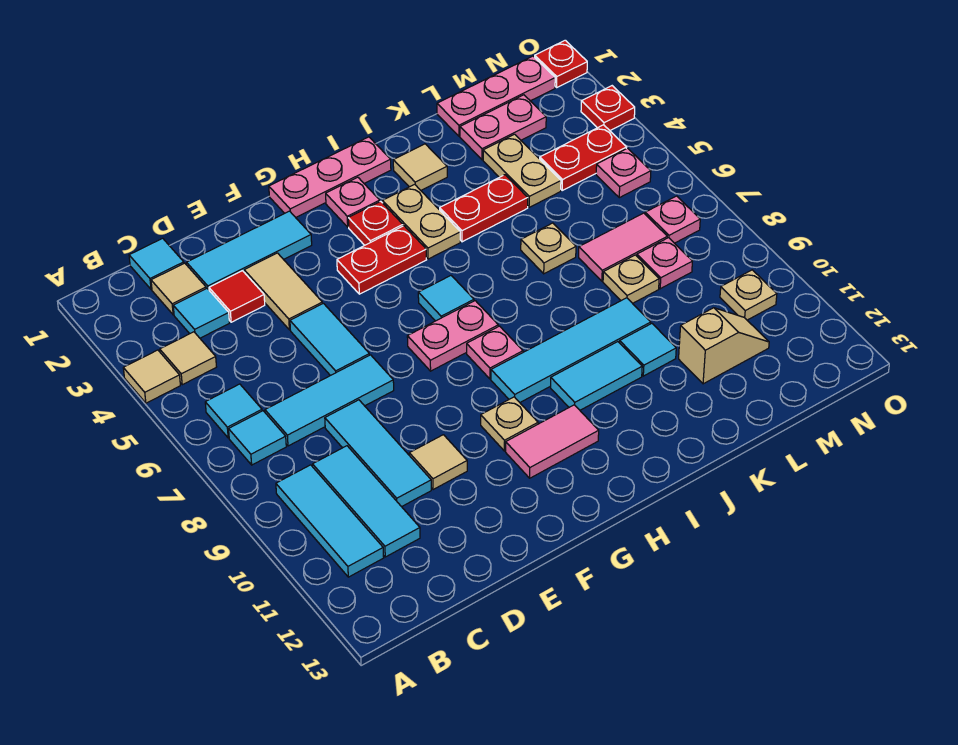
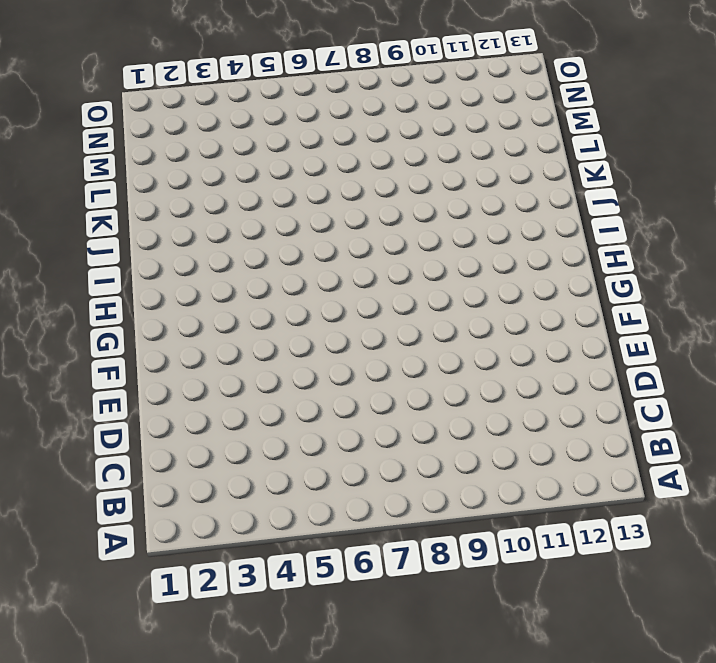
none -> tan 1x1 tile [123,350,180,403]
none -> tan 1x1 tile [160,332,216,385]
none -> cyan 1x1 tile [205,384,262,438]
none -> cyan 1x1 tile [229,411,286,465]

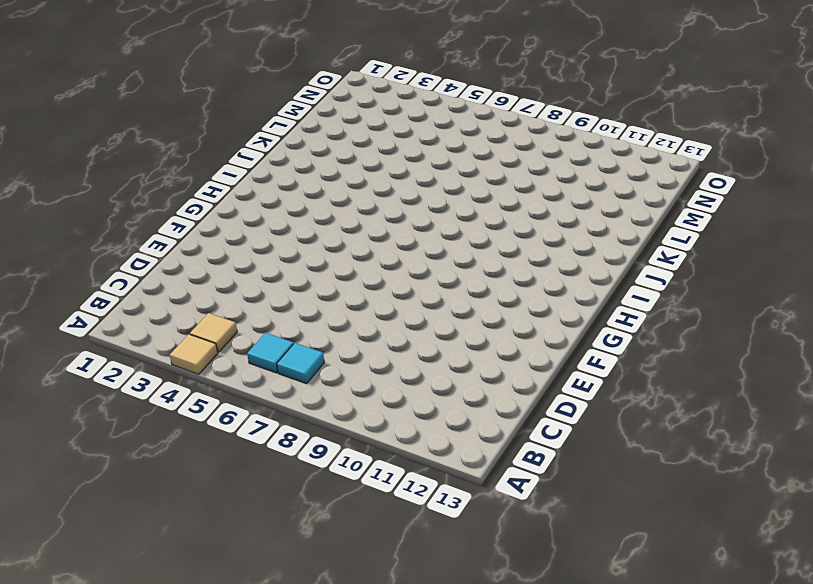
none -> cyan 1x3 tile [276,465,384,577]
none -> cyan 1x1 tile [129,238,184,289]
none -> tan 1x1 tile [151,263,206,315]
none -> cyan 1x1 tile [173,288,229,338]

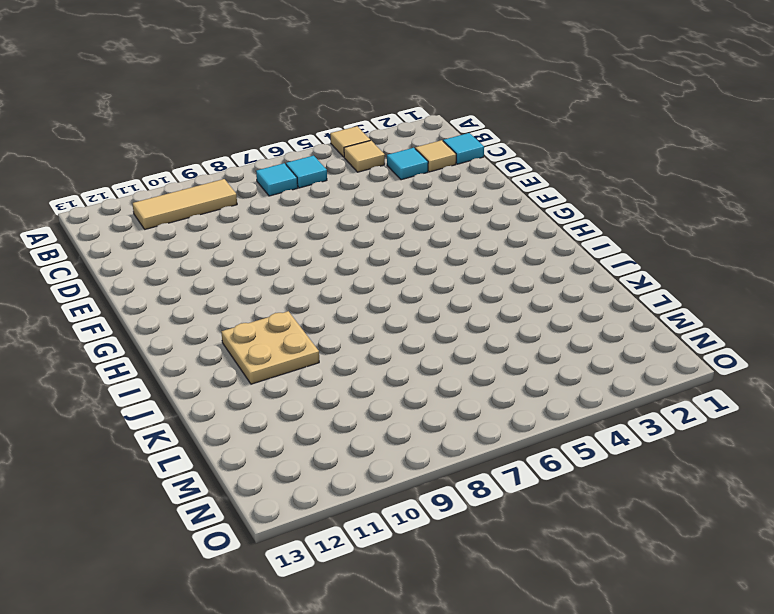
tan 1x3 tile [133,179,237,229] -> cyan 1x3 tile [276,465,384,577]
tan 2x2 plate [222,311,319,384] -> cyan 1x2 tile [551,342,642,410]
none -> cyan 1x3 tile [265,355,394,446]
none -> cyan 1x3 tile [313,446,420,557]
none -> cyan 1x3 tile [187,211,312,290]
none -> red 1x1 tile [209,271,265,322]

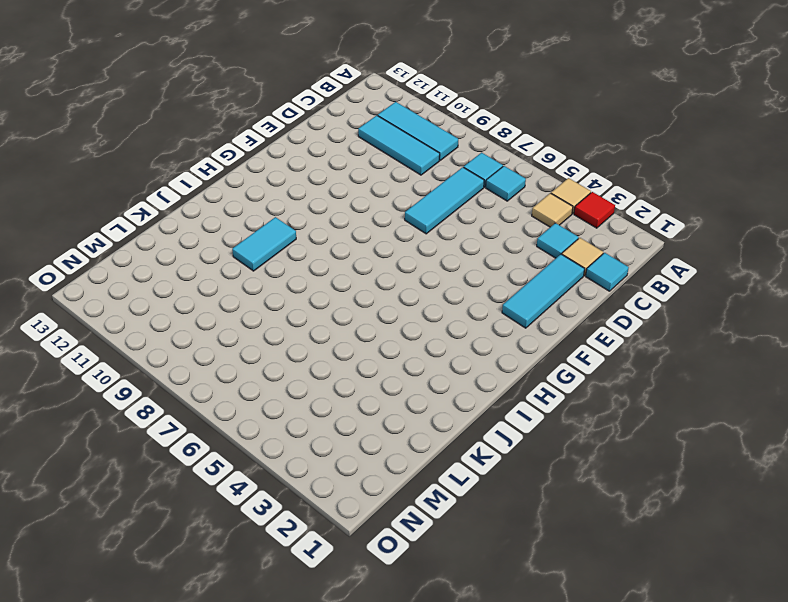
red 1x1 tile [574,192,615,228] -> red 1x1 tile moved to [209,271,265,322]
none -> cyan 1x3 tile [325,400,431,507]
none -> tan 1x2 tile [244,253,322,330]
none -> cyan 1x2 tile [290,303,369,376]
none -> tan 1x1 tile [409,435,467,490]

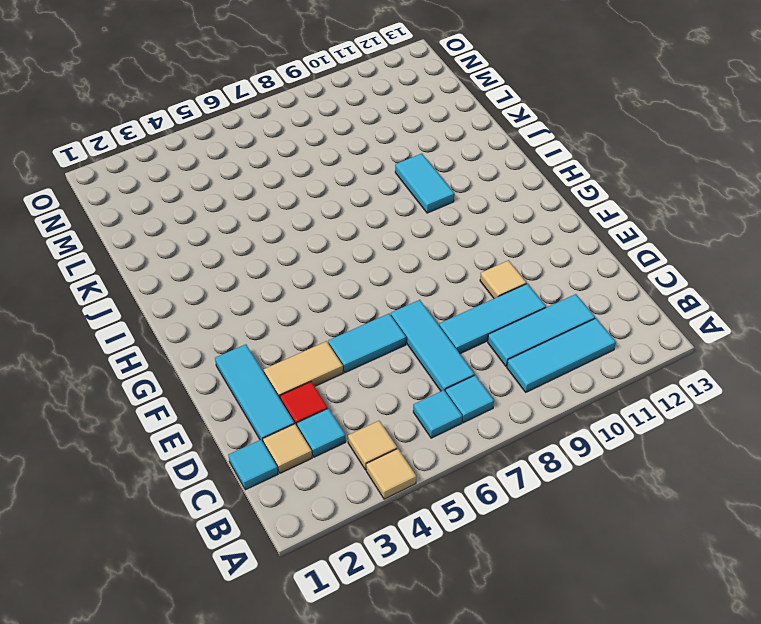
none -> pink 1x3 plate [269,137,391,217]
none -> red 1x2 plate [337,226,426,294]
none -> pink 1x2 plate [407,301,498,371]
none -> tan 1x1 plate [481,397,538,451]

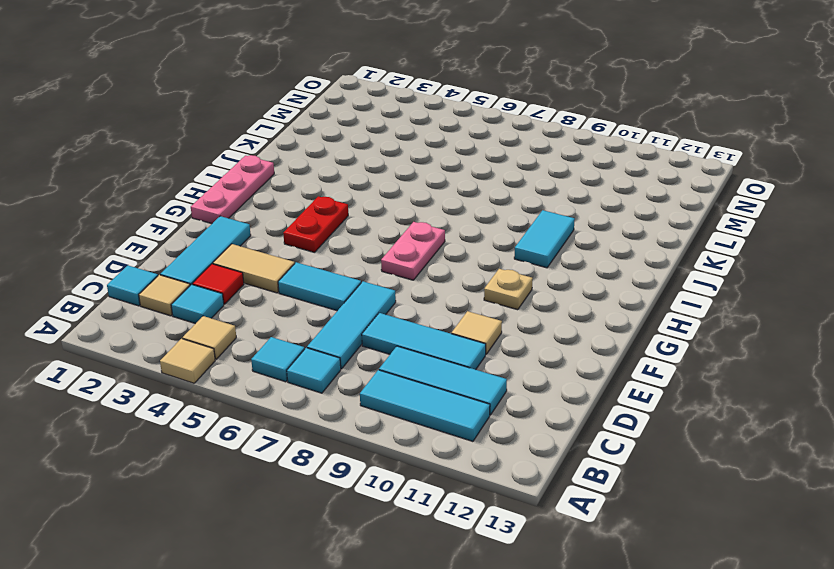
none -> pink 1x2 tile [506,405,599,478]
none -> pink 1x1 plate [326,177,380,227]
none -> red 1x1 plate [348,201,403,245]
none -> cyan 1x1 tile [418,276,474,321]

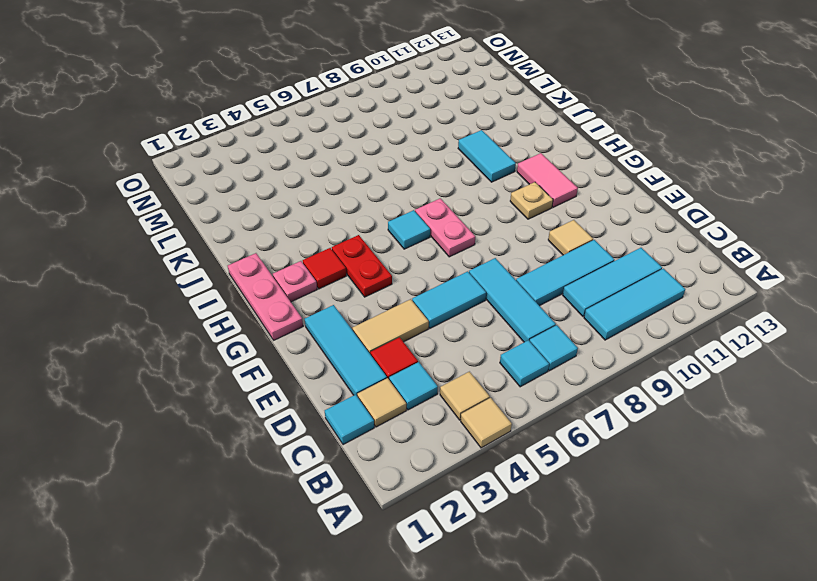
red 1x1 tile [303,248,346,289] -> red 1x1 plate [348,201,403,245]
none -> pink 1x1 plate [467,326,523,379]
none -> cyan 1x4 tile [491,298,651,402]
none -> tan 1x2 plate [383,184,460,259]
none -> tan 1x1 tile [393,144,447,190]

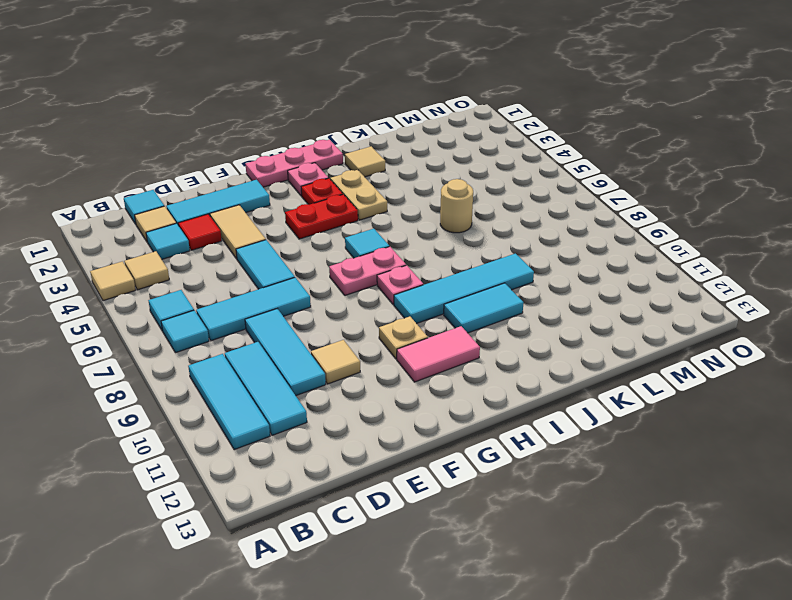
tan 1x1 round brick [440,179,473,233] -> tan 1x1 plate [521,223,576,274]
none -> red 1x2 plate [440,175,528,242]
none -> cyan 1x1 tile [620,324,676,376]
none -> pink 1x3 plate [437,56,555,136]
none -> pink 1x2 plate [460,95,546,160]

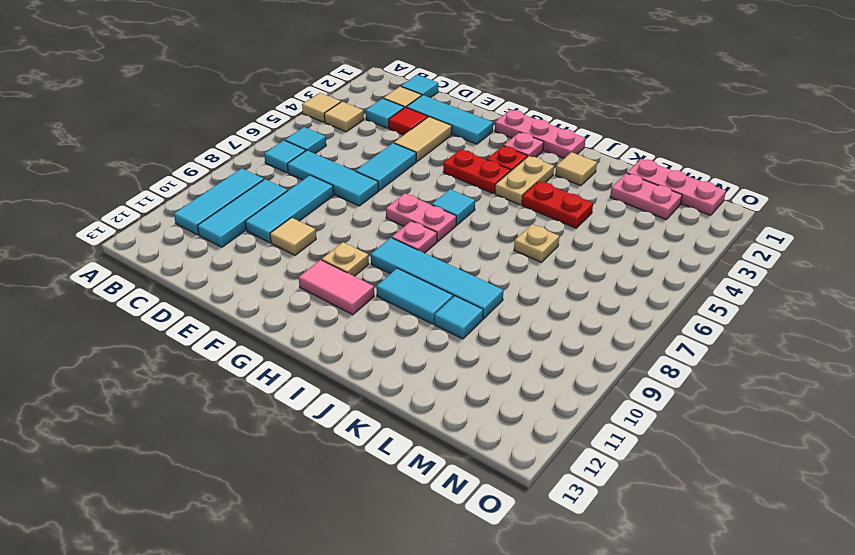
none -> tan 1x2 plate [483,134,561,207]
none -> pink 1x2 tile [579,213,667,281]
none -> tan 1x1 plate [603,255,659,303]
none -> tan 1x2 slope [679,308,769,384]

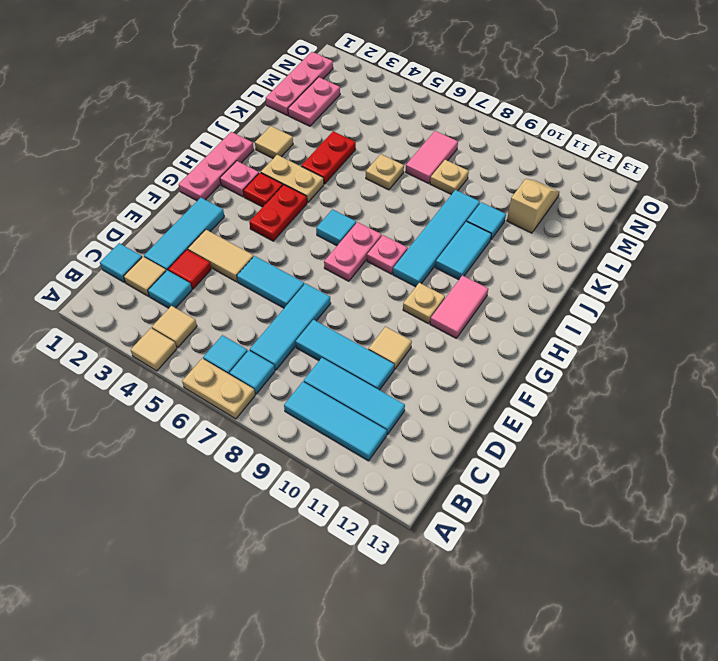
tan 1x2 plate [182,359,255,419] -> tan 1x2 plate moved to [483,134,561,207]
none -> red 1x2 plate [540,125,627,190]
none -> pink 1x1 plate [637,238,692,289]
none -> pink 1x1 plate [596,148,651,198]
none -> pink 1x1 plate [645,196,700,243]

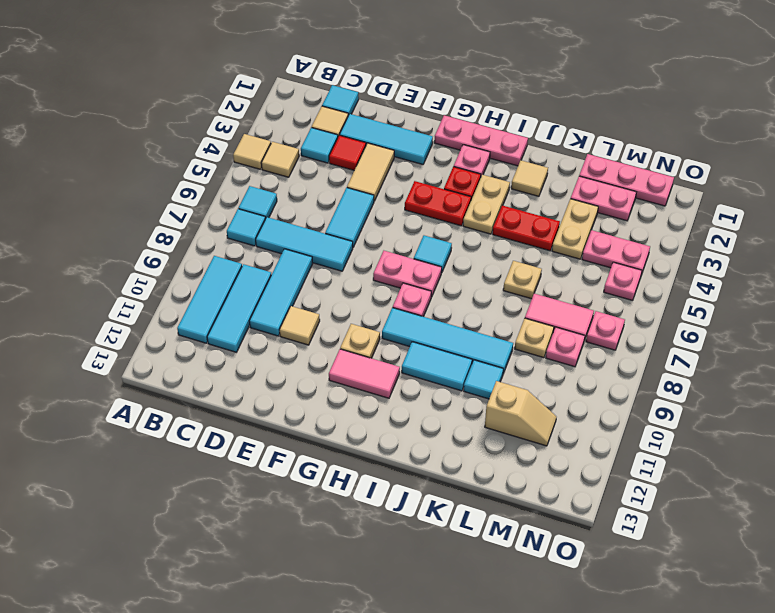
pink 1x2 plate [582,230,650,275] -> red 1x2 plate [540,125,627,190]
none -> tan 1x1 plate [720,270,777,320]
none -> red 1x1 plate [535,40,587,87]
none -> red 1x1 plate [581,86,635,130]

